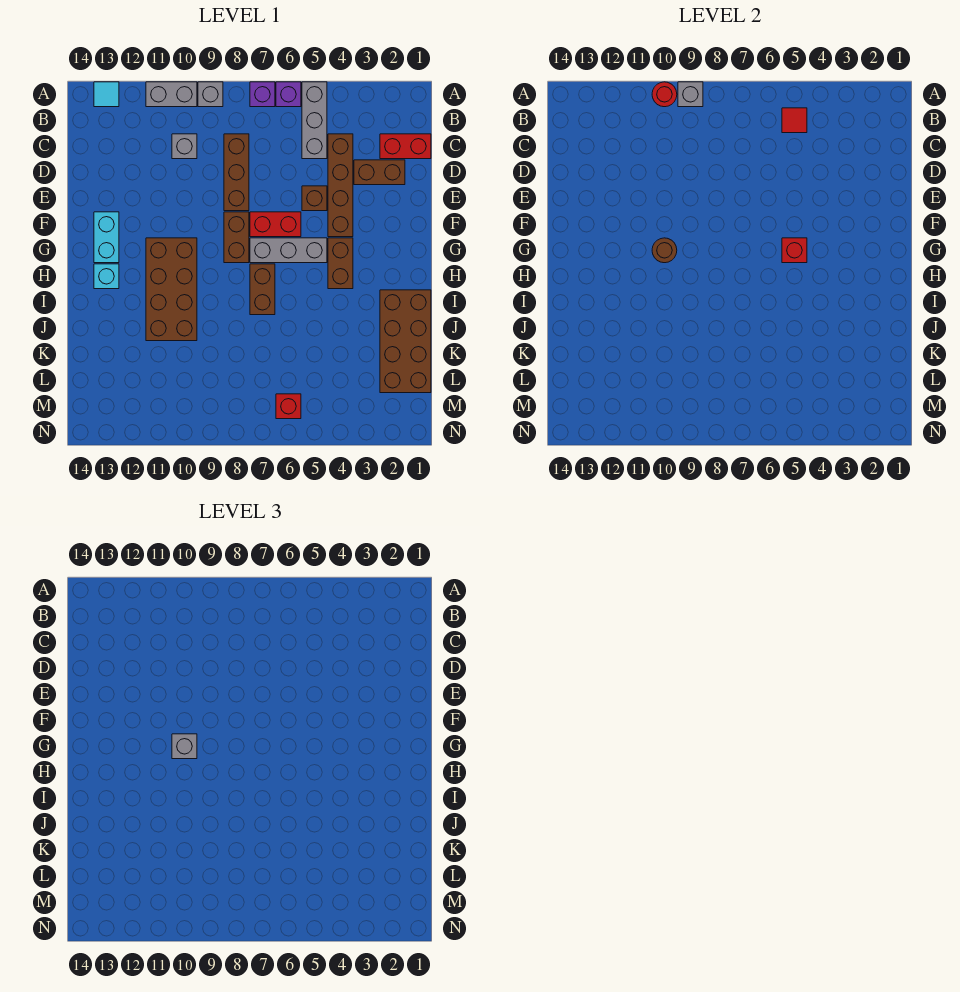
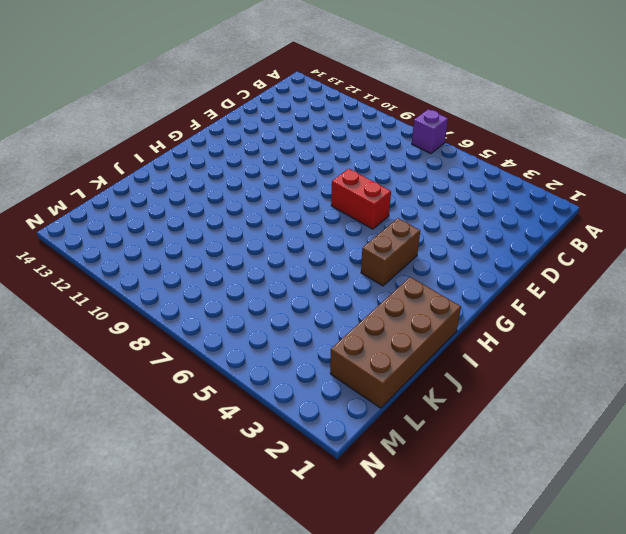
none -> grey 1x3 brick [302,82,327,159]
none -> purple 1x1 brick [276,82,301,107]
none -> grey 1x1 brick [198,82,223,107]

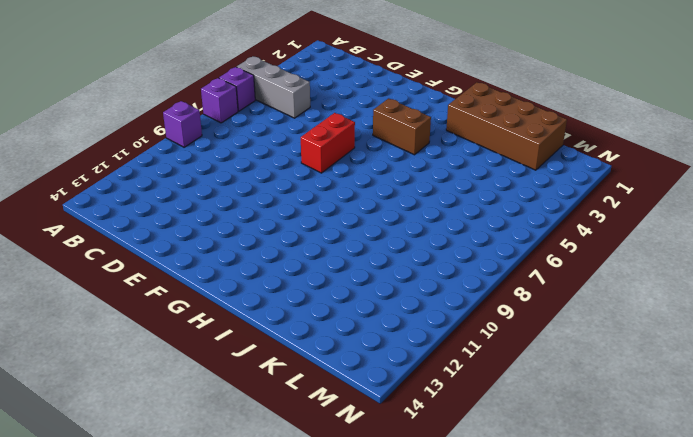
purple 1x1 brick [163,101,202,147] -> grey 1x1 brick [198,82,223,107]
none -> grey 1x2 brick [146,82,197,107]
none -> cyan 1x1 tile [94,82,119,107]
none -> red 1x2 brick [380,134,431,159]

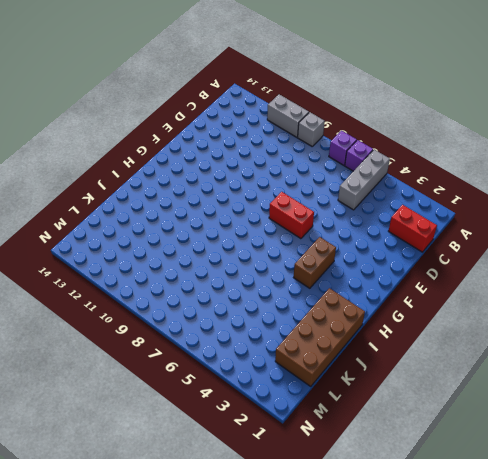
none -> cyan 1x1 tile [94,82,119,107]
none -> brown 1x4 brick [328,134,353,237]
none -> brown 1x3 brick [224,134,249,211]

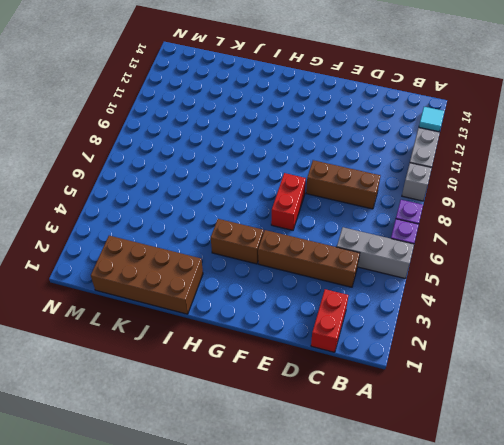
none -> grey 1x1 brick [172,134,197,159]
none -> brown 1x2 brick [354,160,405,185]
none -> brown 1x1 brick [302,186,327,211]

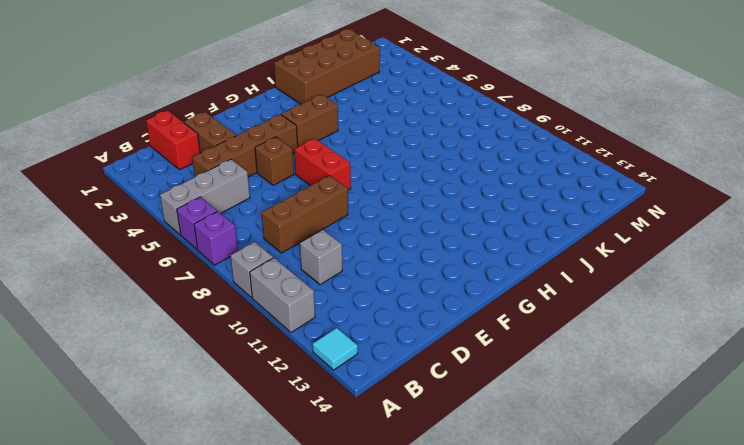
none -> brown 1x2 brick [224,212,249,263]
none -> cyan 1x2 brick [94,212,119,263]
none -> grey 1x3 brick [250,238,327,263]

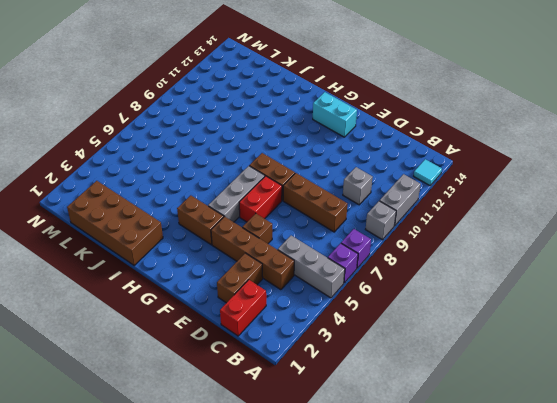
none -> brown 2x4 brick [146,238,197,341]
none -> brown 1x2 brick [250,264,275,315]
none -> cyan 1x1 brick [94,264,119,289]

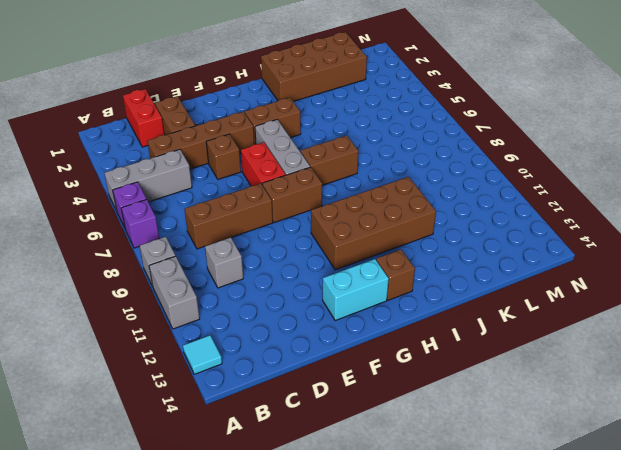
brown 1x1 brick [376,249,415,300] -> cyan 1x1 brick [94,264,119,289]
none -> red 1x1 brick [276,394,301,419]
none -> grey 1x1 brick [678,82,703,107]
none -> red 1x1 round brick [652,82,677,107]

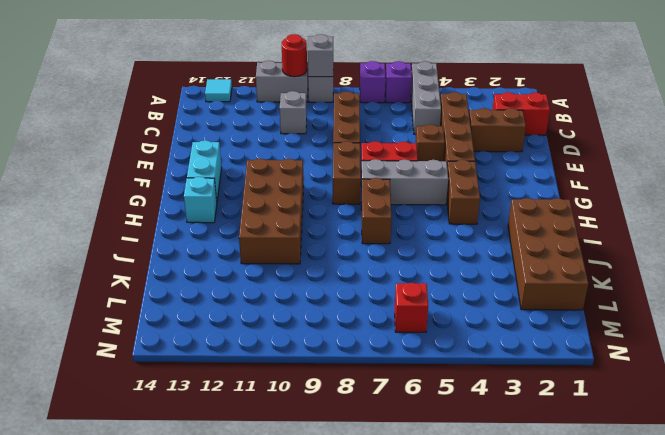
none -> red 1x1 tile [782,108,807,133]
none -> red 1x1 brick [782,238,807,263]
none -> brown 1x1 round brick [652,238,677,263]

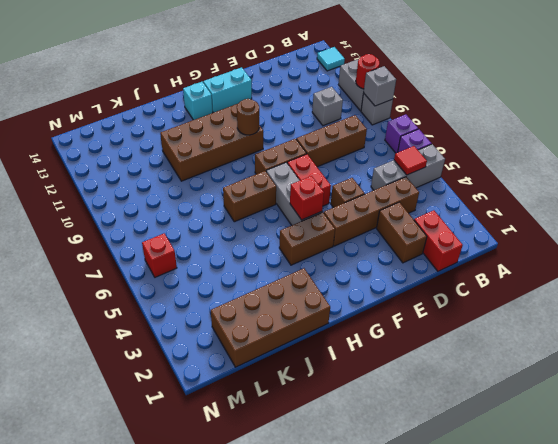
none -> grey 1x1 brick [172,734,197,759]

